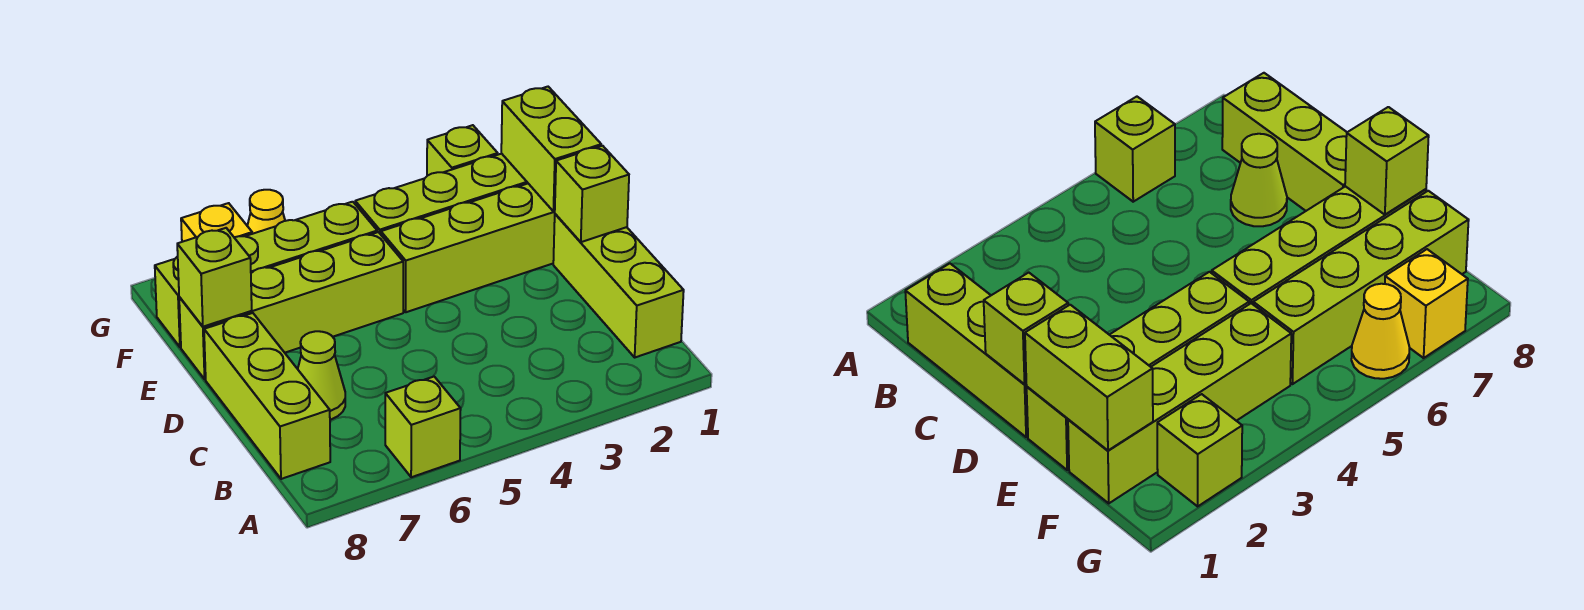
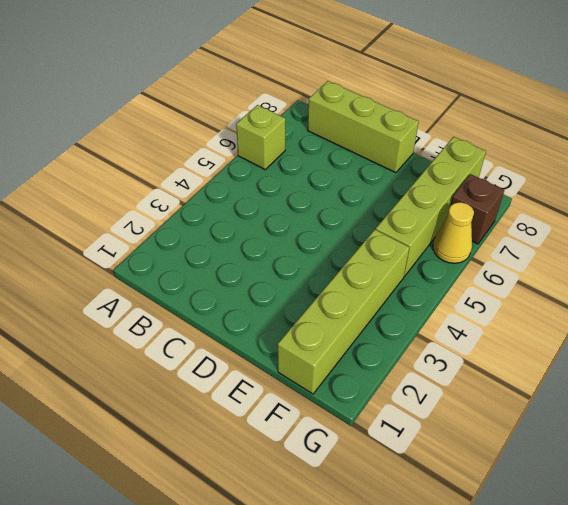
brown 1x1 brick [450,174,504,244] -> yellow 1x1 brick [181,203,252,242]
none -> lime 1x3 brick [553,214,684,357]
none -> lime 1x1 cone [298,331,345,420]
none -> lime 1x4 brick [381,184,555,312]

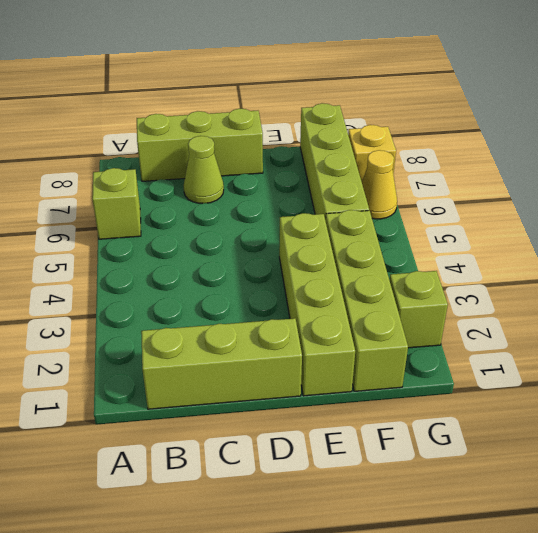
none -> lime 1x4 brick [179,232,403,379]
none -> lime 1x1 brick [555,146,629,242]
none -> lime 1x2 brick [501,87,601,212]

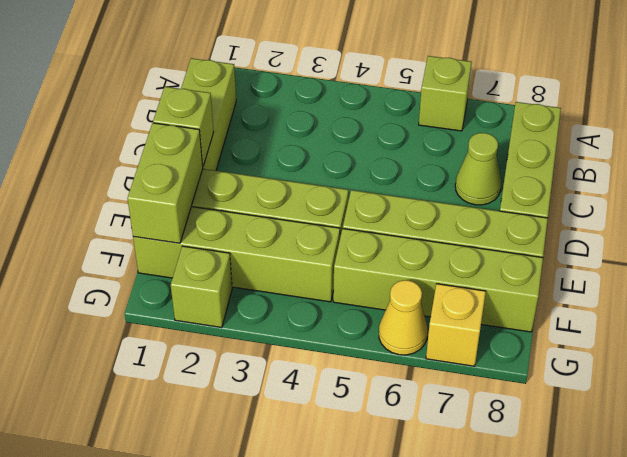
none -> lime 1x1 brick [177,228,252,327]

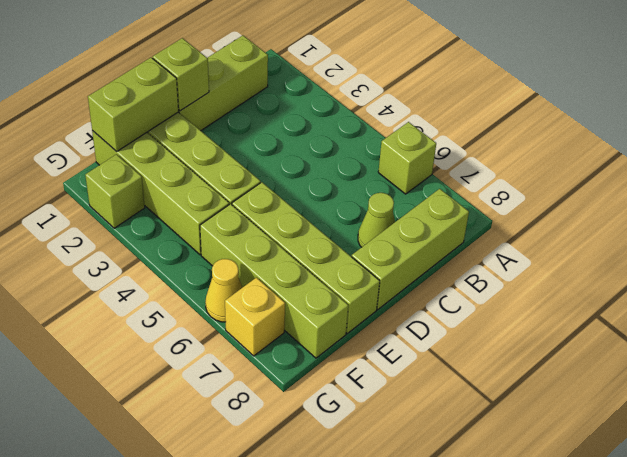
none -> lime 1x1 brick [177,228,252,327]

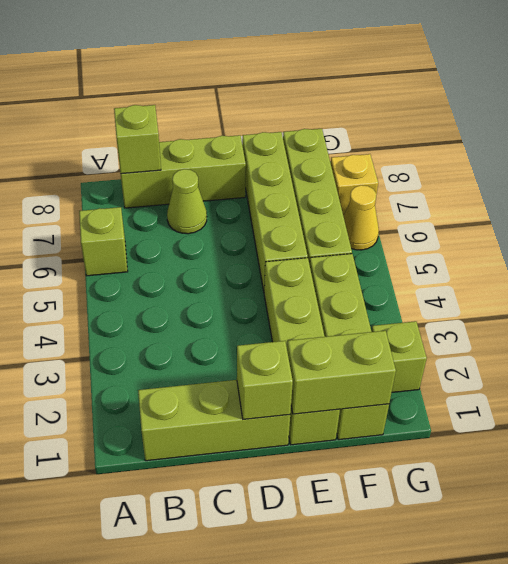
lime 1x1 brick [114,105,161,174] -> lime 1x1 brick moved to [177,228,252,327]

